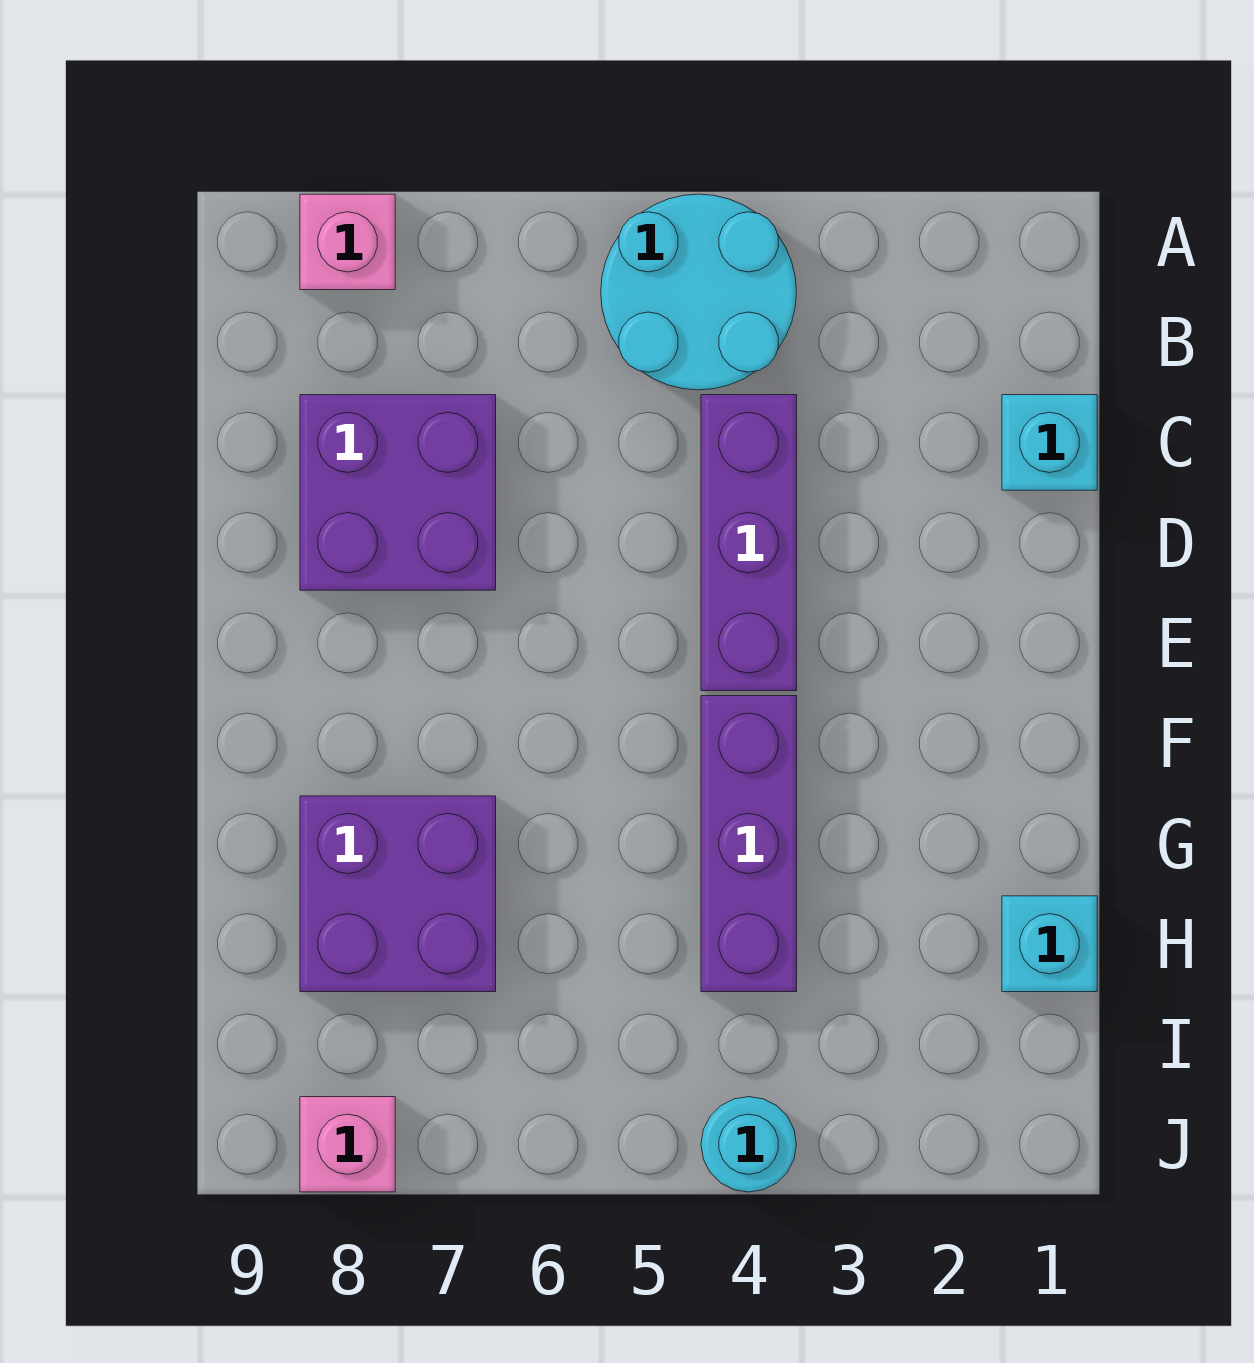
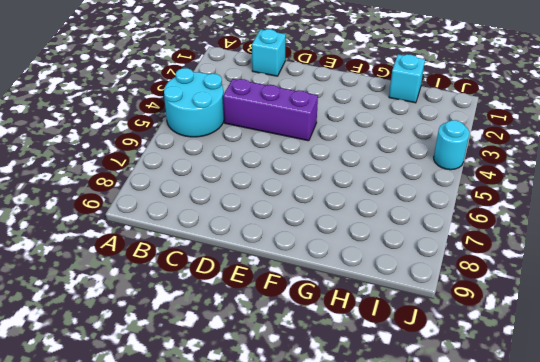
none -> pink 1x1 brick [300,194,395,290]
none -> purple 2x2 brick [300,395,496,590]

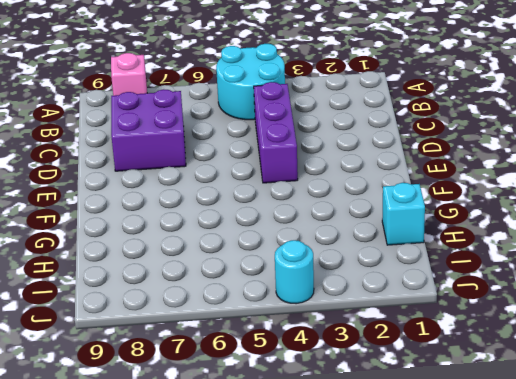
none -> cyan 1x1 brick [1002,395,1097,490]
none -> purple 1x3 brick [701,696,797,992]

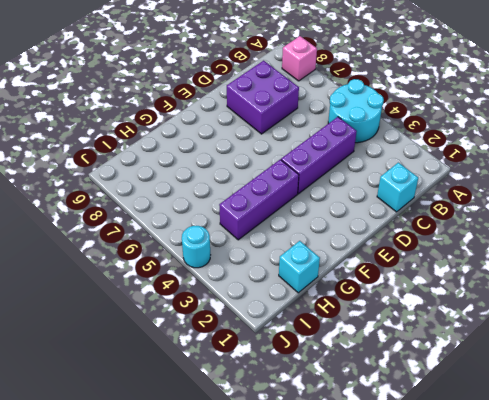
none -> purple 2x2 brick [300,796,496,992]
none -> pink 1x1 brick [300,1097,395,1192]

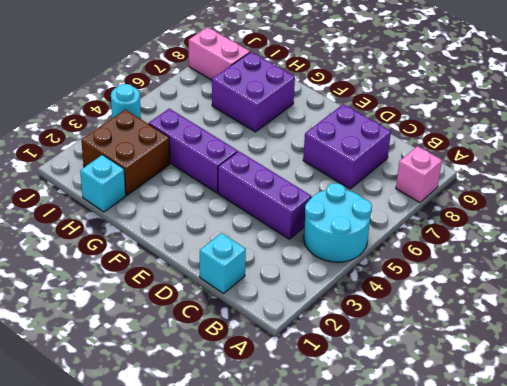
brown 2x2 brick [81,110,170,195] -> none
pink 1x2 brick [189,27,250,80] -> pink 1x1 brick [300,1097,395,1192]

